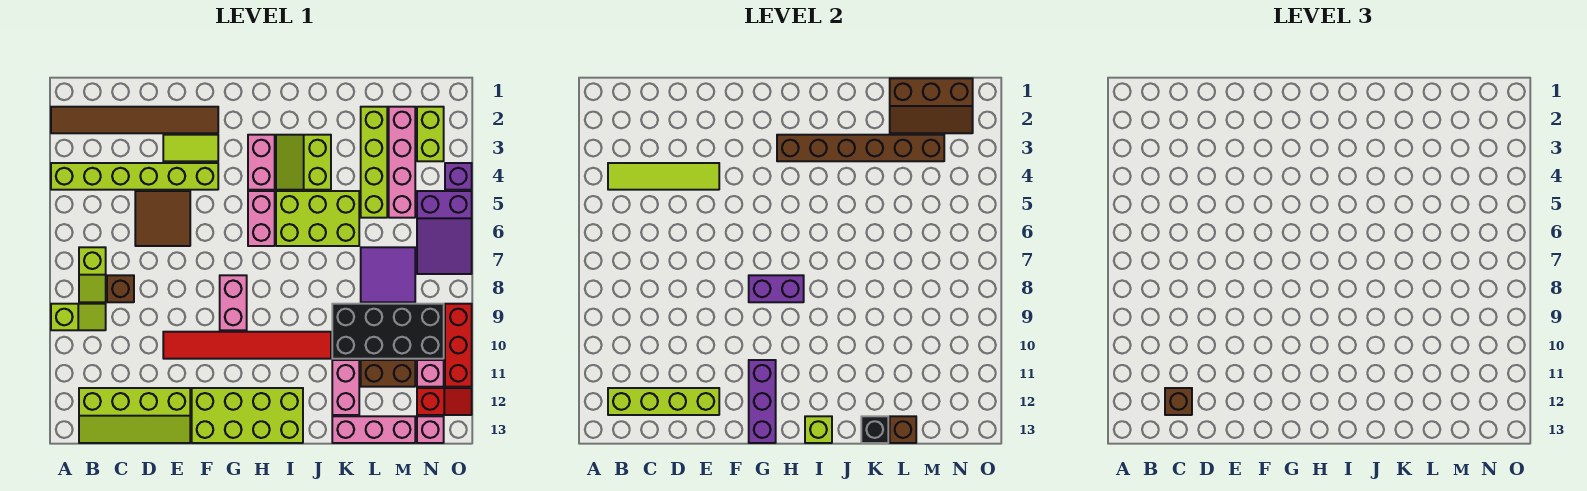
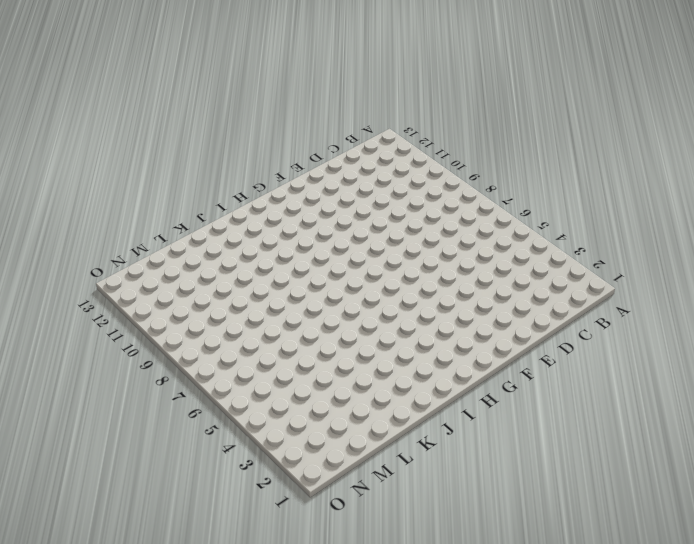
none -> brown 1x6 tile [51,107,218,133]
none -> lime 1x6 brick [51,163,218,190]
none -> lime 1x2 slope [51,304,106,330]
none -> lime 1x2 slope [79,247,106,302]

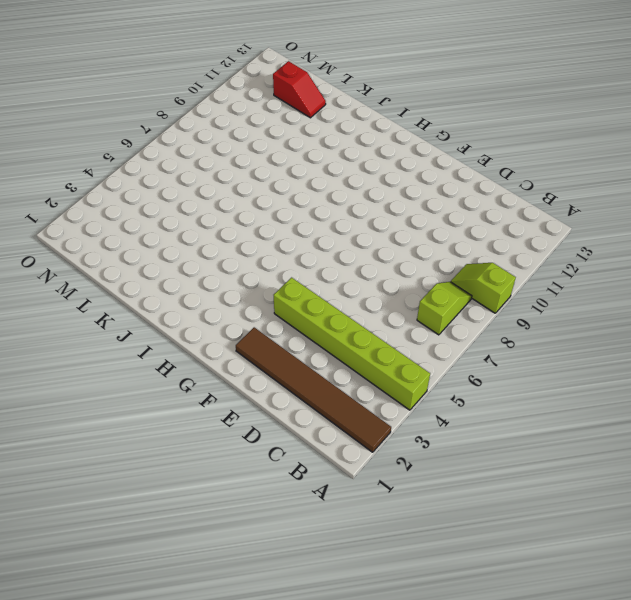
red 1x2 slope [273,61,326,118] -> red 1x2 slope turned to [417,388,472,415]
none -> lime 2x4 slope [79,388,190,443]
none -> brown 1x1 brick [107,275,134,302]
none -> brown 2x2 tile [135,191,190,246]
none -> lime 1x2 tile [163,135,218,161]

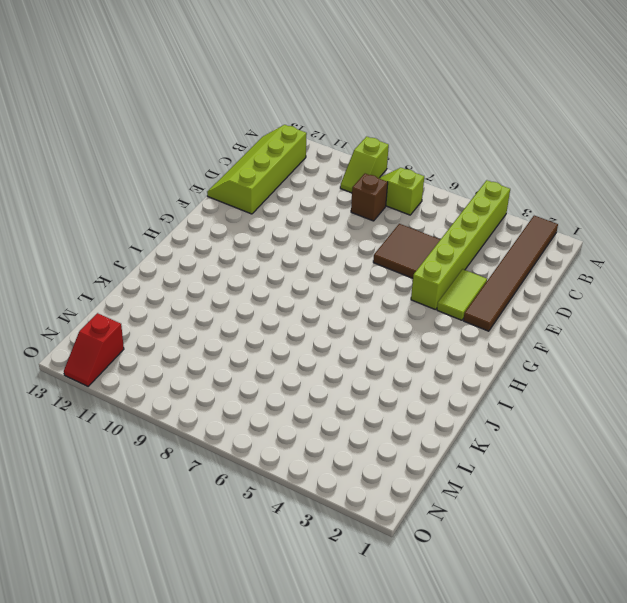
none -> red 1x6 tile [163,332,331,359]
none -> lime 2x4 brick [192,388,303,443]
none -> pink 1x2 brick [220,275,247,330]
none -> pink 1x2 brick [248,135,275,190]

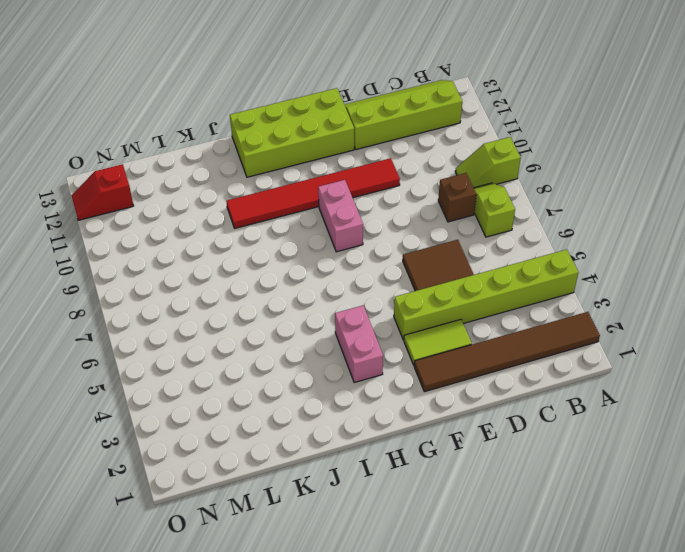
none -> pink 1x2 brick [248,191,275,246]
none -> lime 2x2 slope [276,135,331,190]
none -> lime 2x3 brick [276,191,359,246]
none -> black 2x4 brick [332,304,444,359]

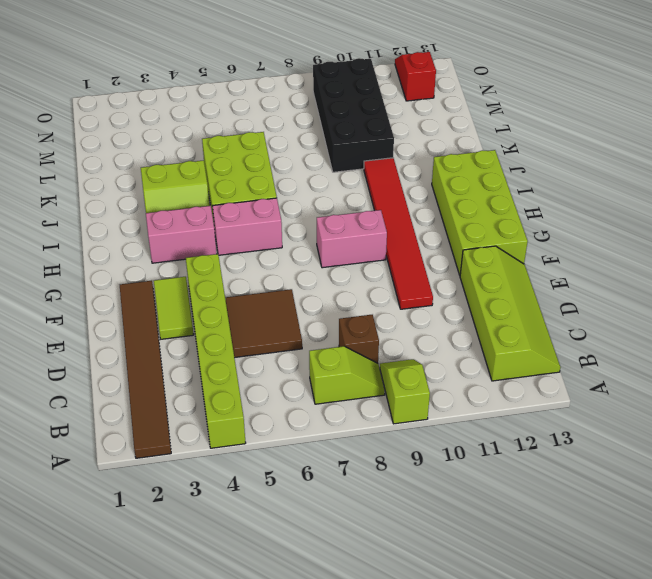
none -> pink 1x2 brick [332,360,359,415]
none -> pink 1x3 brick [332,416,415,443]
none -> lime 1x4 brick [361,107,387,218]
none -> purple 2x2 tile [361,247,415,302]

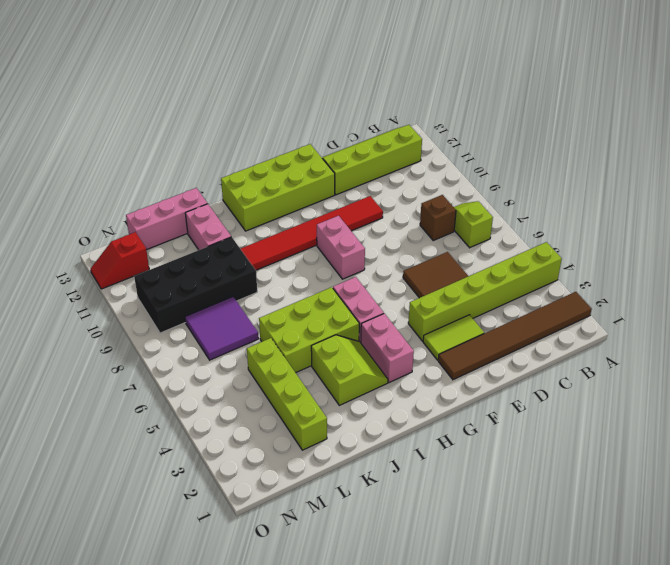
none -> lime 1x2 slope [51,304,106,330]
none -> brown 1x2 brick [361,360,415,387]
none -> pink 1x4 brick [389,107,415,218]
none -> lime 1x2 brick [417,107,444,161]

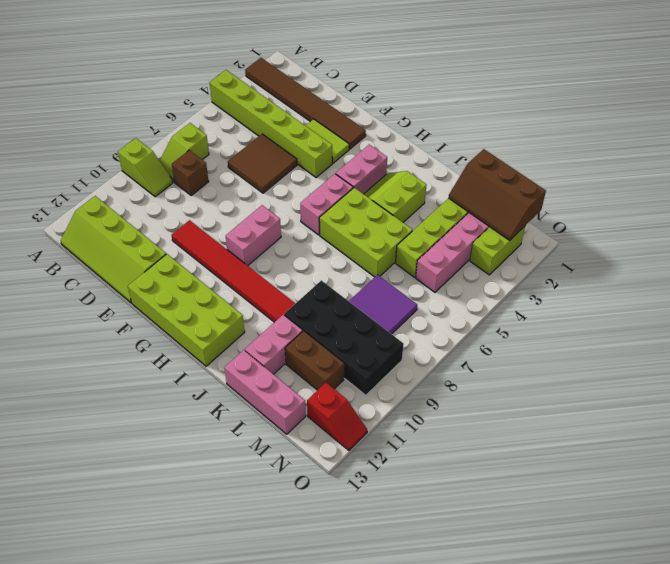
none -> purple 2x3 slope [417,191,472,274]
none -> pink 1x1 brick [417,360,444,387]
none -> pink 1x1 brick [417,416,444,443]
none -> purple 1x1 brick [445,163,472,190]

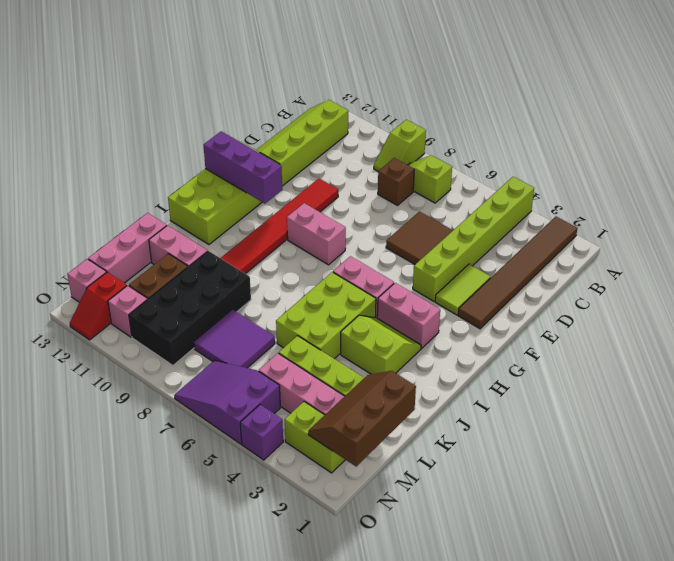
none -> red 1x3 brick [445,304,472,387]
none -> lime 1x4 tile [608,163,719,190]
none -> lime 1x4 brick [608,388,719,415]
none -> purple 1x2 brick [749,275,804,302]

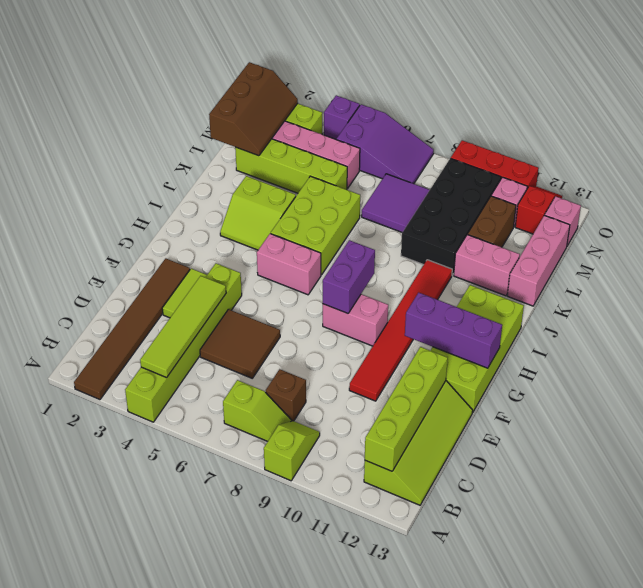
none -> pink 1x2 brick [248,135,275,190]
none -> brown 1x6 brick [777,135,944,161]
none -> lime 1x1 brick [805,416,832,443]
none -> black 1x1 brick [861,416,888,443]

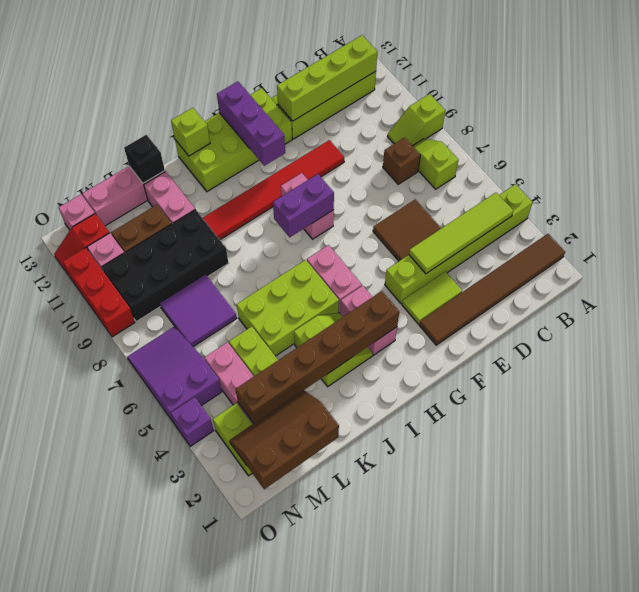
none -> brown 1x1 brick [890,416,916,443]
none -> brown 1x1 brick [1165,388,1192,415]

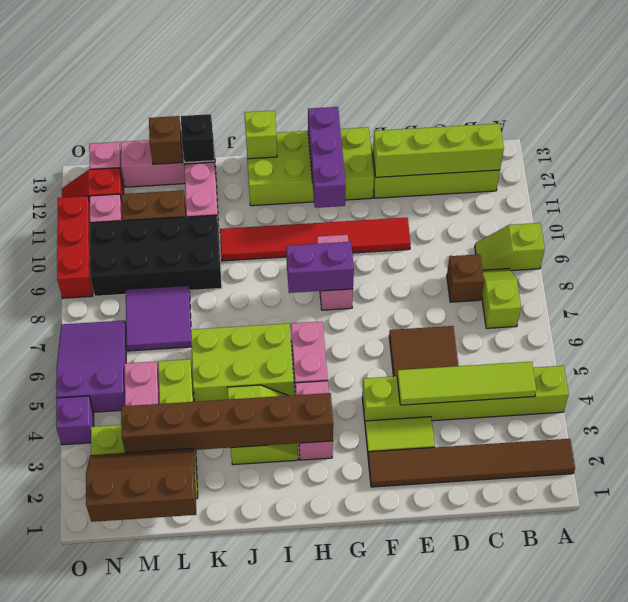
none -> brown 1x1 brick [1165,388,1192,415]

